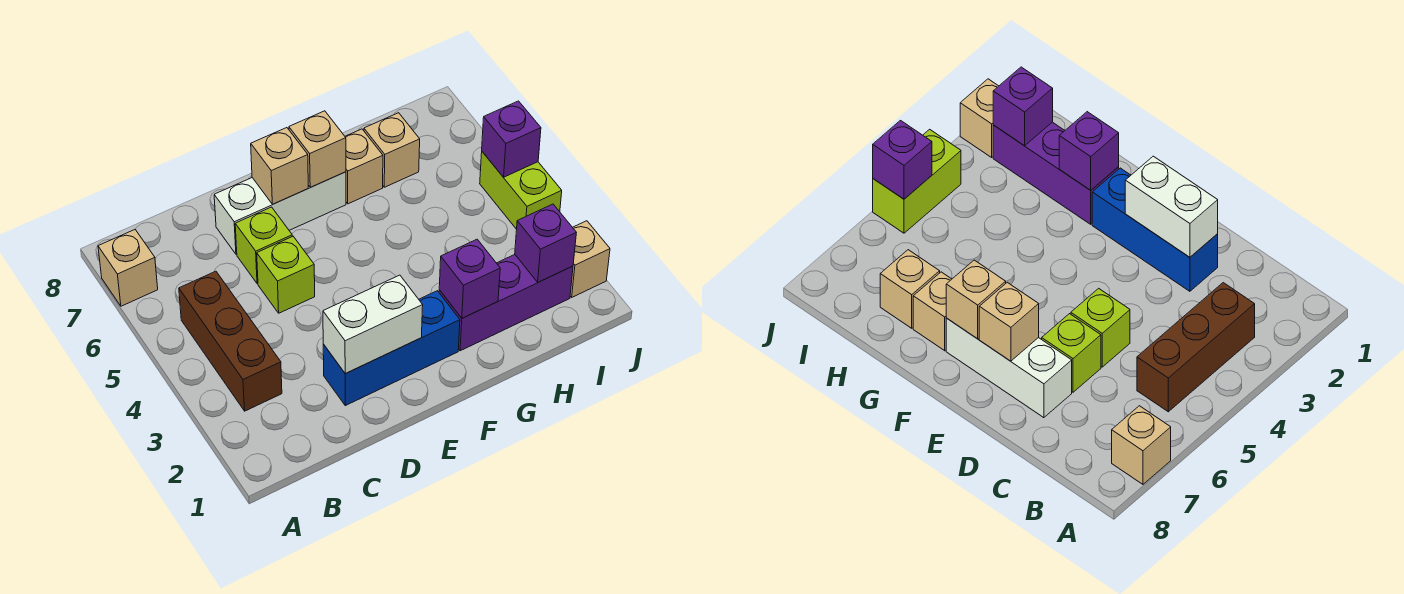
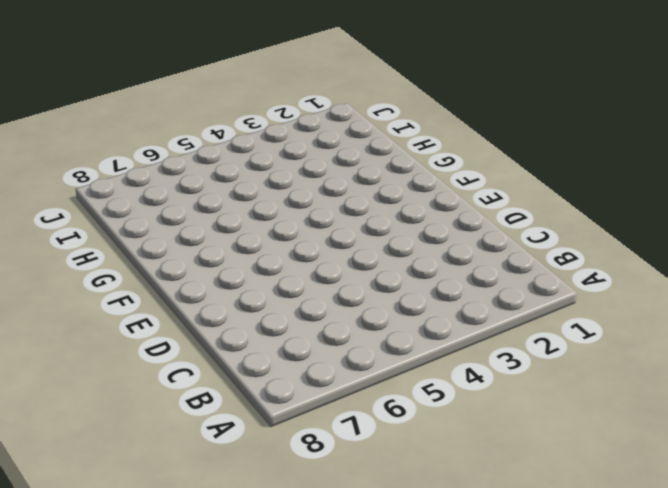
none -> tan 1x1 brick [98,230,158,306]
none -> brown 1x3 brick [179,271,282,411]
none -> blue 1x3 brick [323,291,460,406]

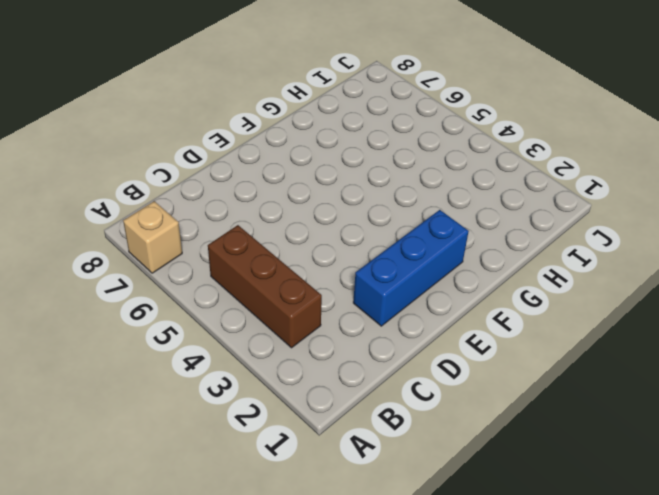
none -> lime 1x1 brick [257,236,315,313]
none -> lime 1x1 brick [235,207,292,284]
none -> white 1x3 brick [214,172,346,254]

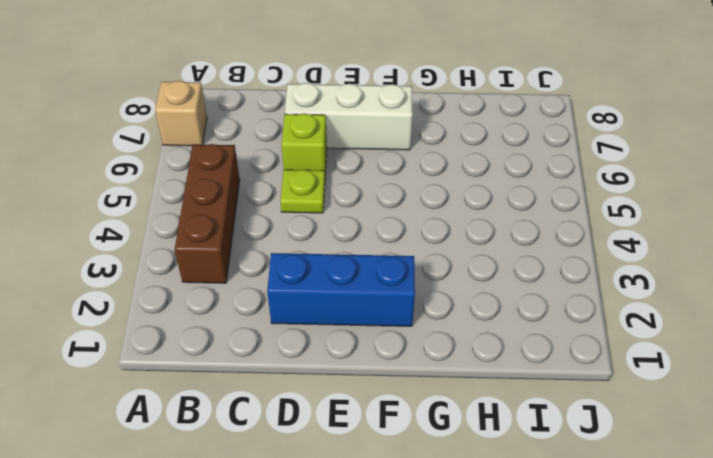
lime 1x1 plate [281,170,325,213] -> lime 1x1 brick [257,236,315,313]
none -> purple 1x3 brick [439,255,573,351]
none -> tan 1x1 brick [345,129,383,204]
none -> tan 1x1 brick [364,113,420,187]

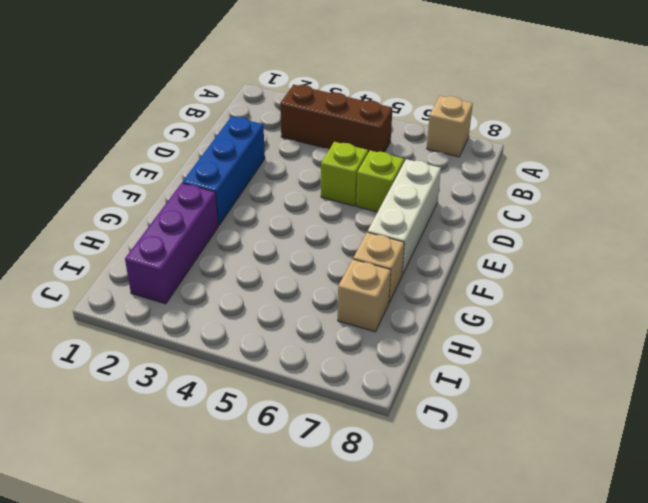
none -> tan 1x1 brick [570,221,610,297]
none -> lime 1x2 brick [480,152,562,229]
none -> white 1x2 brick [323,275,423,374]

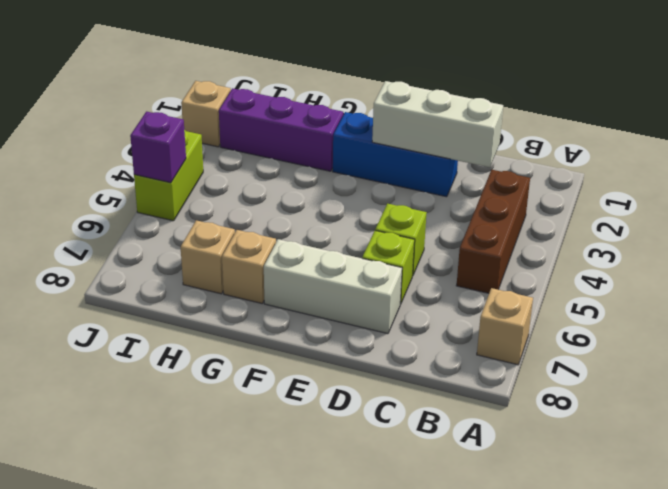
white 1x3 brick [372,81,503,167] -> white 1x2 brick [323,275,423,374]
none -> tan 1x1 brick [251,128,308,204]
none -> tan 1x1 brick [289,111,346,187]
none -> purple 1x1 brick [439,239,500,318]

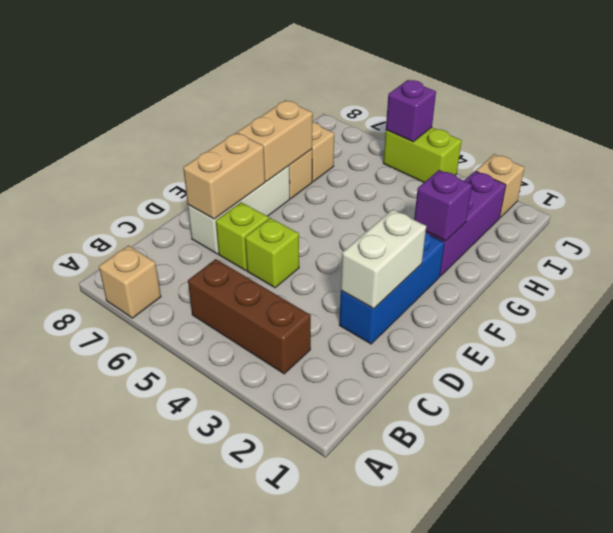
tan 1x2 brick [183,133,265,219] -> tan 1x1 brick [251,128,308,204]
tan 1x2 brick [238,100,313,182] -> tan 1x1 brick [289,111,346,187]
none -> purple 1x1 brick [515,204,576,282]

